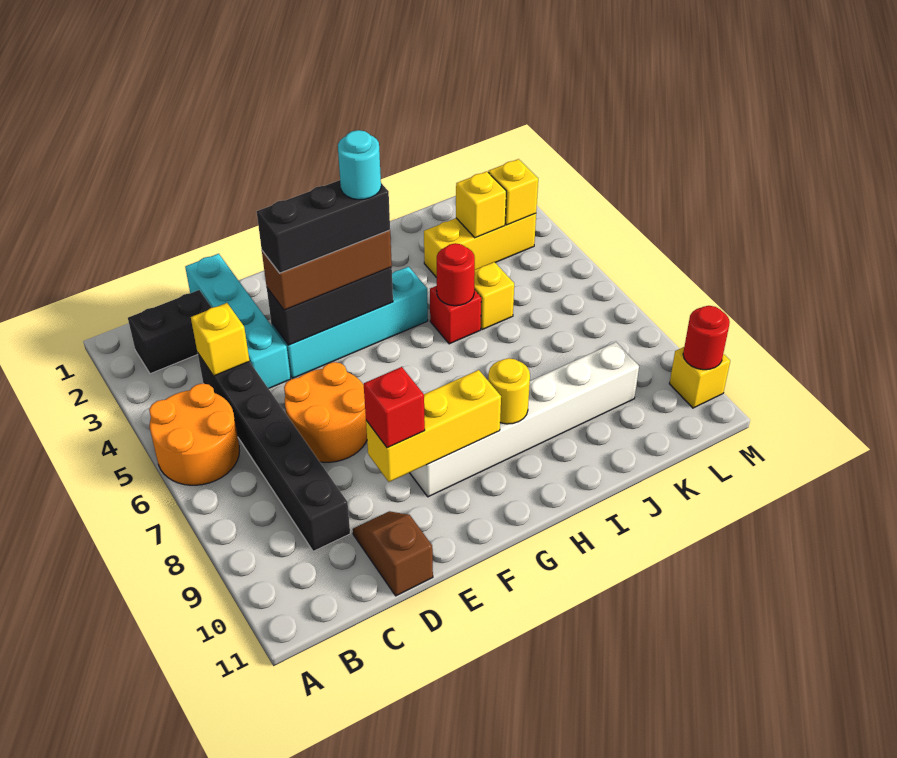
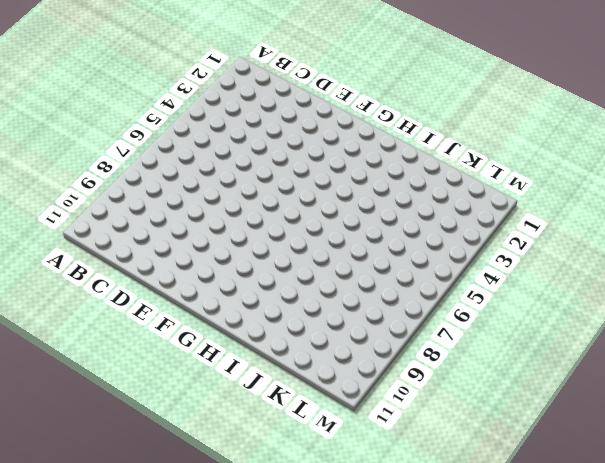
none -> orange 2x2 round brick [149,384,240,485]
none -> black 1x2 brick [128,290,212,374]
none -> black 1x6 brick [198,354,350,551]

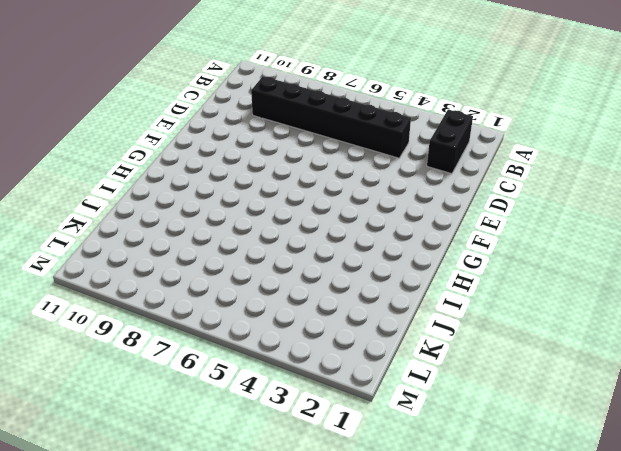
none -> orange 2x2 round brick [149,384,240,485]
none -> cyan 1x4 brick [185,254,291,389]
none -> orange 2x2 round brick [284,362,367,462]

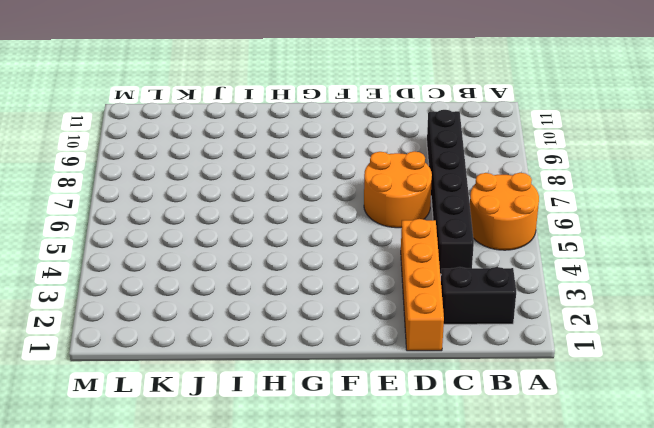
orange 1x4 brick [401,219,444,351] -> cyan 1x4 brick [185,254,291,389]
none -> brown 1x2 slope [353,511,433,596]
none -> cyan 1x4 brick [271,267,428,378]
none -> white 1x6 brick [410,342,639,497]

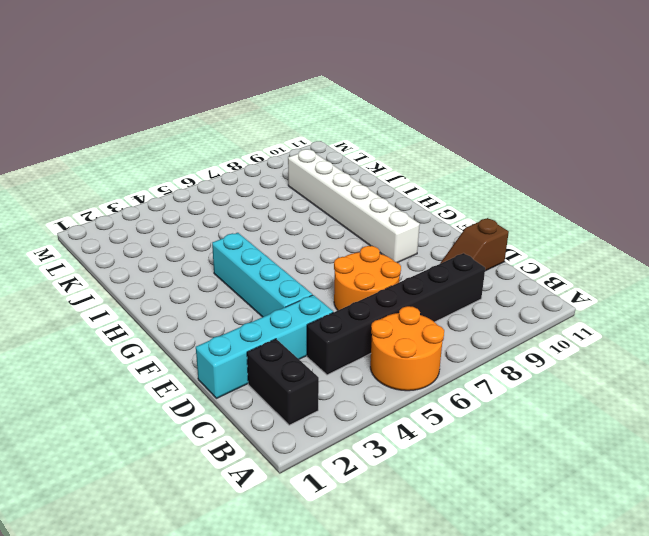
none -> red 1x1 brick [430,286,481,344]
none -> yellow 1x3 brick [424,213,536,278]
none -> yellow 1x1 brick [474,262,514,330]

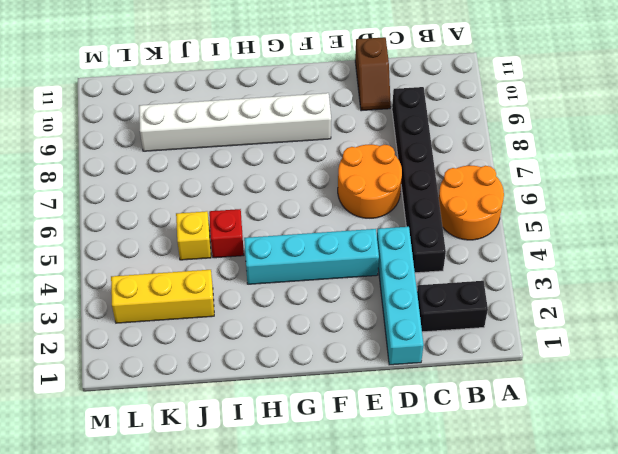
none -> yellow 1x1 brick [669,347,730,408]
none -> yellow 1x1 brick [191,303,249,376]
none -> black 1x3 brick [267,267,393,345]

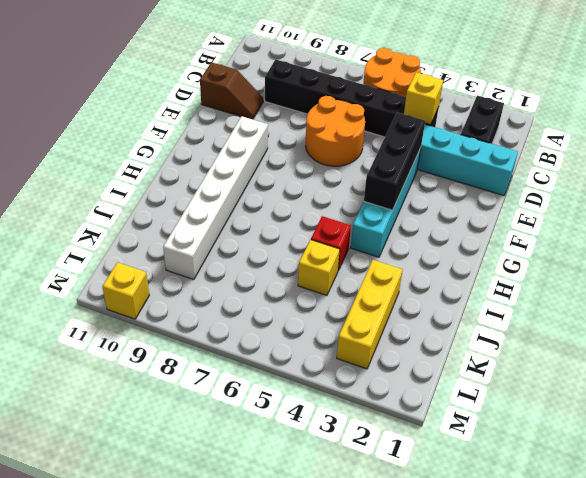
none -> yellow 1x3 brick [366,370,501,482]
none -> yellow 1x1 round brick [488,358,530,424]
none -> red 1x1 round brick [437,243,475,306]

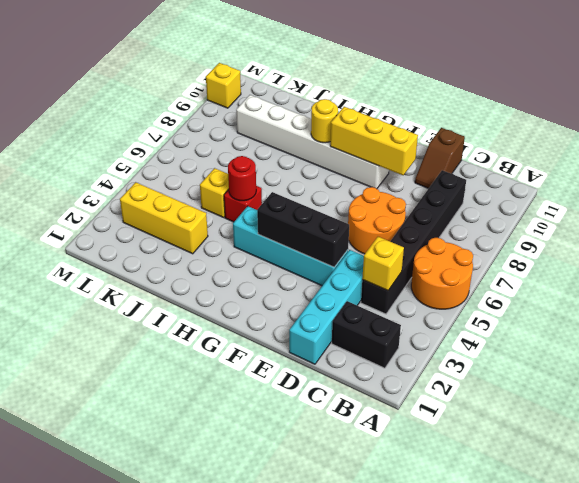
none -> yellow 1x1 brick [456,171,506,238]
none -> yellow 1x1 brick [488,159,538,225]
none -> red 1x1 round brick [683,306,730,370]

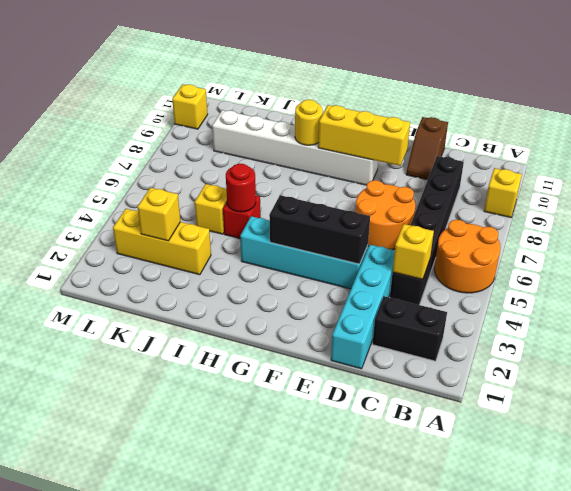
yellow 1x1 brick [484,168,522,218] -> yellow 1x1 brick moved to [488,159,538,225]
none -> red 1x1 round brick [683,306,730,370]
none -> brown 1x3 brick [262,230,392,310]
none -> red 1x1 brick [364,367,425,448]

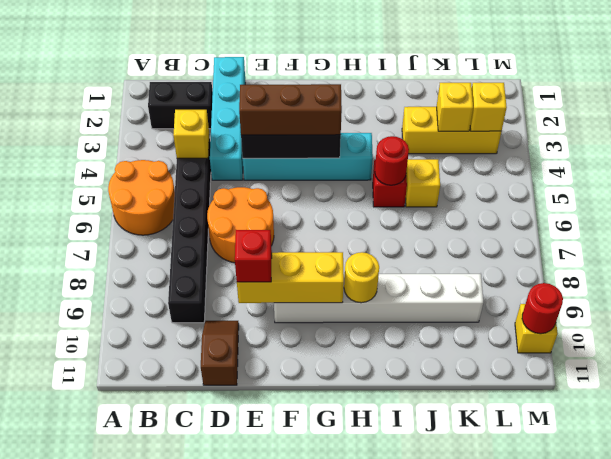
none -> black 1x3 brick [257,180,390,273]
none -> cyan 1x1 round brick [338,130,381,200]

